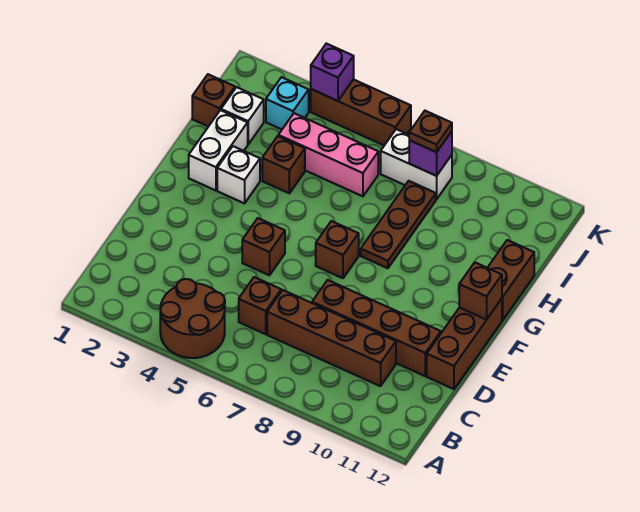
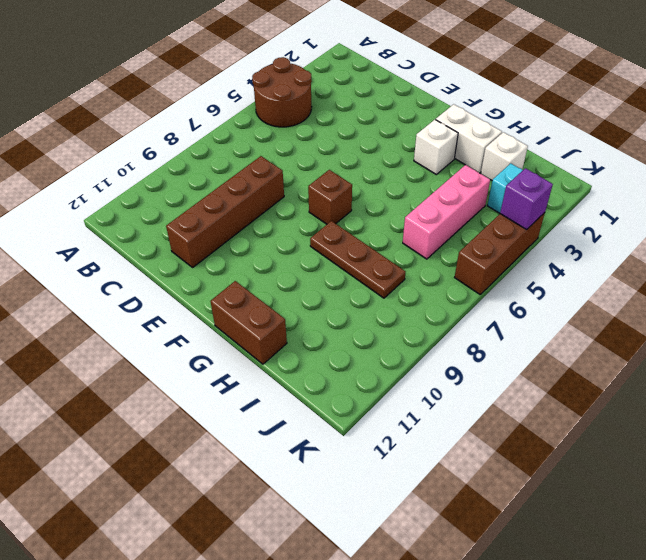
none -> brown 1x1 brick [239,277,281,334]
none -> brown 1x4 brick [267,290,396,386]
none -> brown 1x3 brick [427,299,502,389]

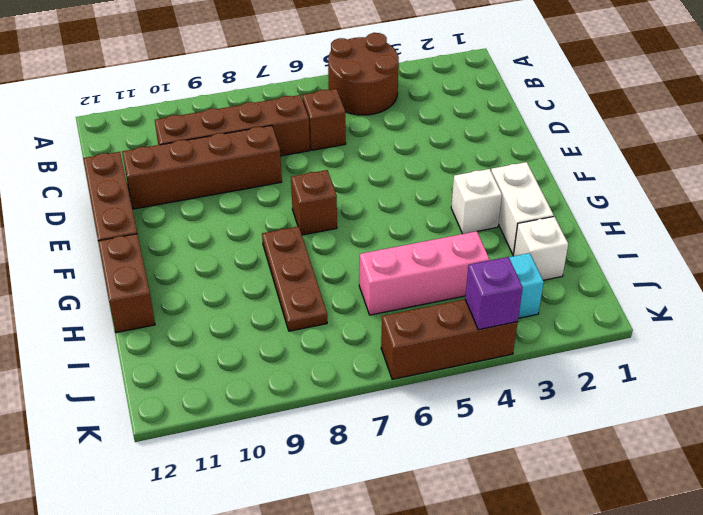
none -> brown 1x1 brick [242,218,285,275]
none -> brown 1x1 brick [262,136,305,193]
none -> brown 1x1 brick [192,74,235,127]

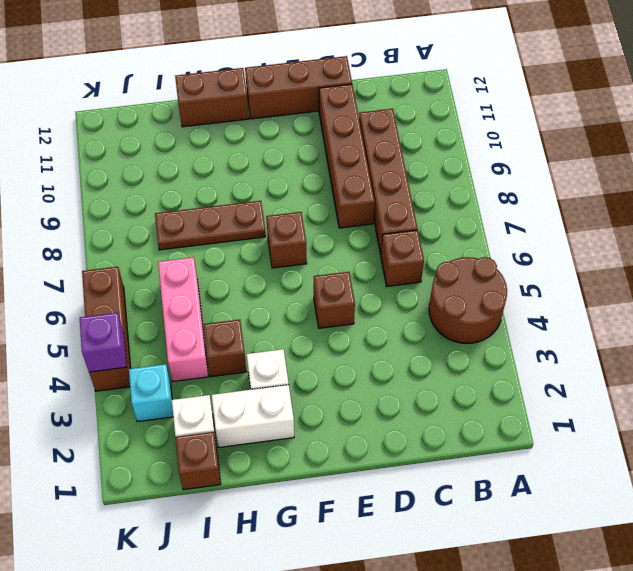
none -> white 1x2 brick [381,129,452,199]
none -> brown 1x1 brick [459,262,502,320]
none -> purple 1x1 brick [409,131,452,176]

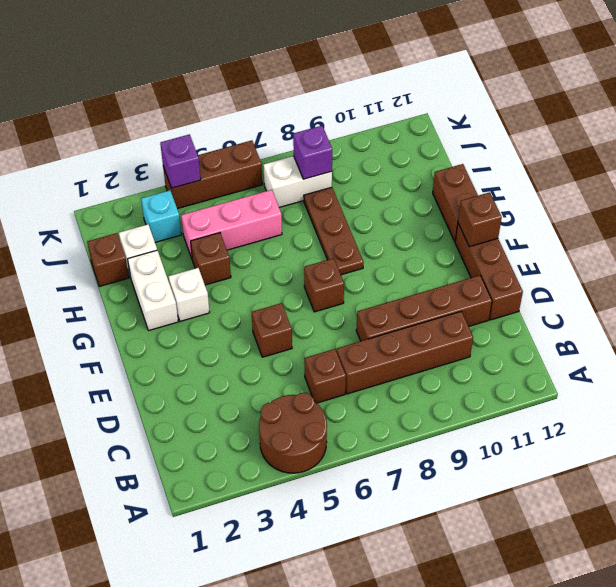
none -> brown 1x1 plate [409,111,452,152]

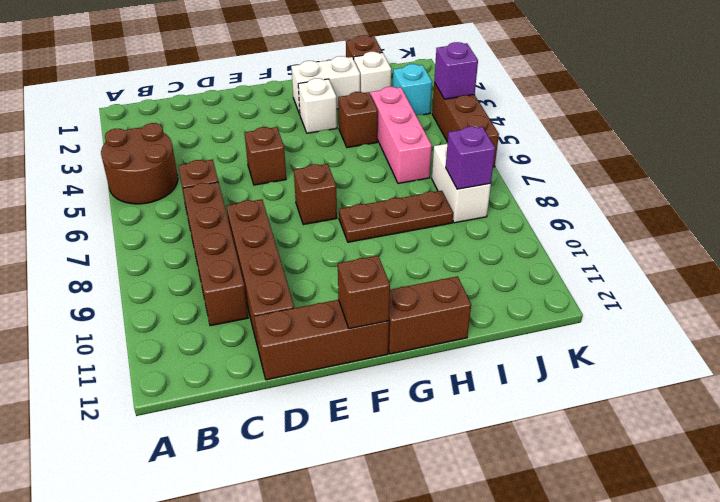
none -> brown 1x1 plate [409,111,452,152]

